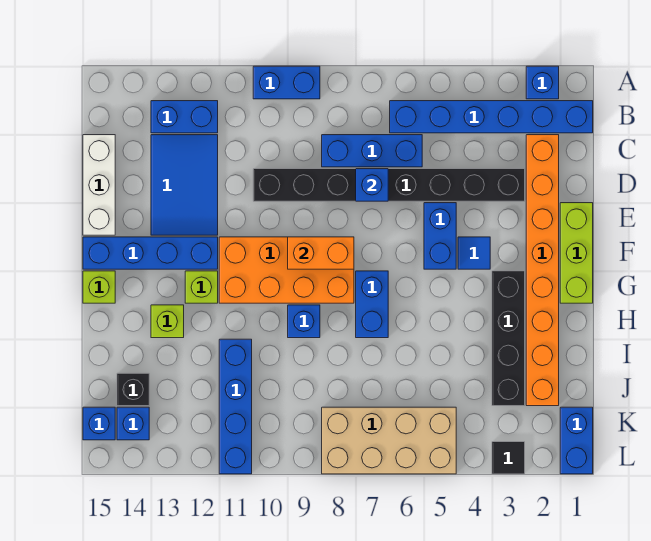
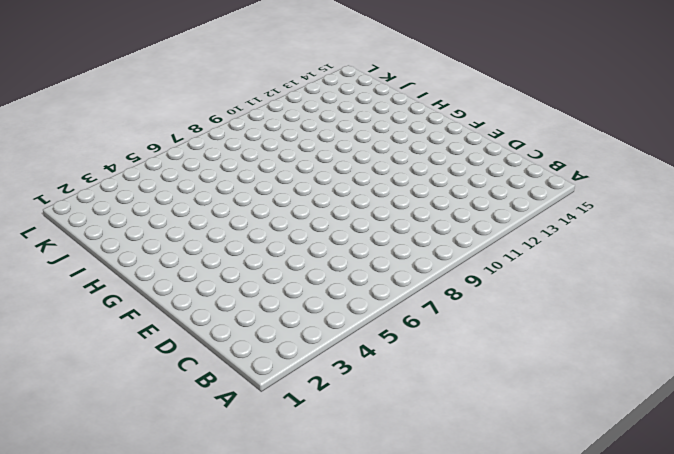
none -> blue 1x1 brick [526,66,559,99]
none -> blue 1x2 brick [253,66,320,99]
none -> blue 1x6 brick [390,101,593,133]

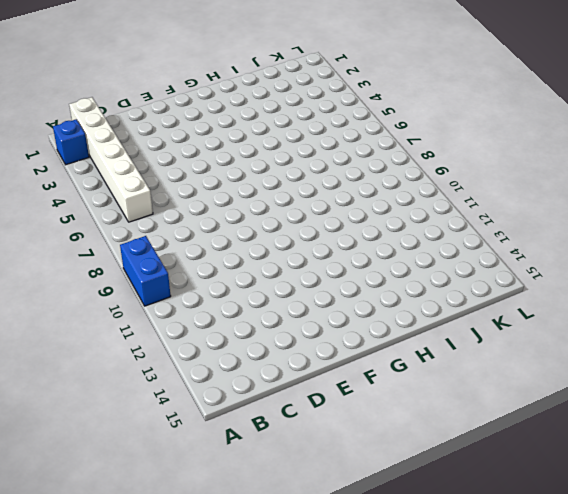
white 1x6 brick [69,97,153,222] -> blue 1x6 brick [390,101,593,133]
none -> blue 1x2 brick [151,101,218,133]
none -> orange 1x8 brick [526,135,559,406]
none -> blue 1x3 brick [322,135,422,167]

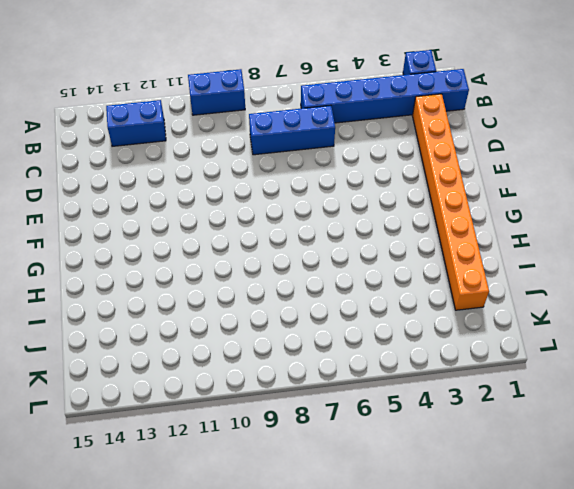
none -> blue 2x3 tile [151,135,218,235]
none -> white 1x3 brick [83,135,115,235]
none -> black 1x8 brick [253,169,525,201]

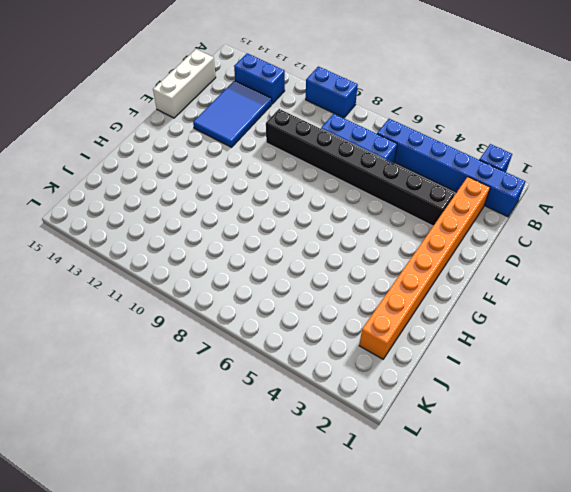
none -> lime 1x3 brick [560,203,593,303]
none -> blue 1x2 brick [424,203,456,269]
none -> blue 1x1 tile [458,237,490,269]

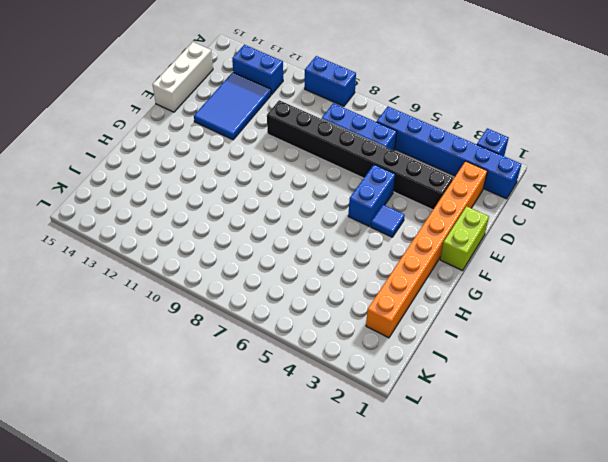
lime 1x2 brick [440,206,489,271] -> lime 1x3 brick [560,203,593,303]
none -> orange 2x4 brick [219,237,354,303]
none -> blue 1x4 brick [83,237,218,269]
none -> black 1x4 brick [492,271,525,406]

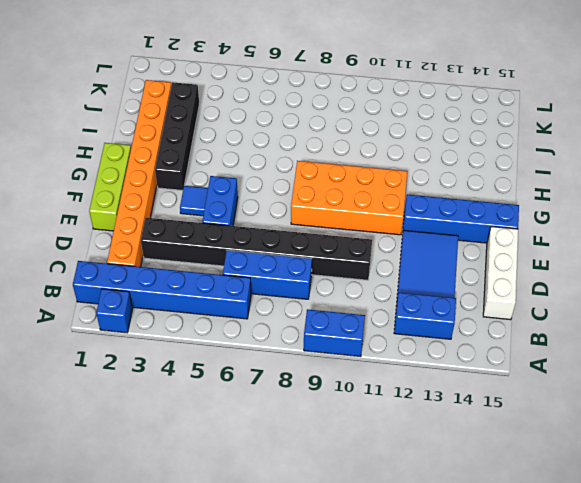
none -> blue 1x2 brick [356,271,388,338]
none -> lime 1x1 brick [185,271,218,303]
none -> lime 1x1 brick [83,271,115,303]

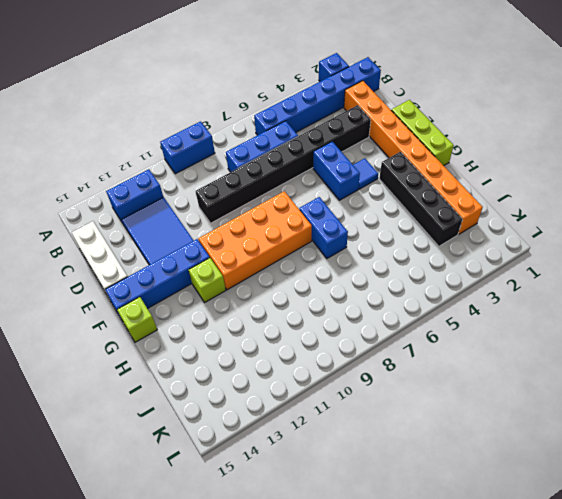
none -> blue 1x1 brick [288,305,320,338]
none -> lime 1x1 brick [151,305,184,338]
none -> blue 1x4 brick [219,339,252,474]

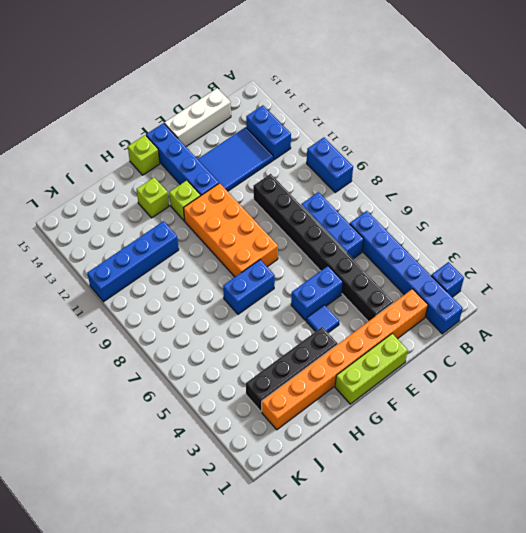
none -> blue 1x1 brick [288,305,320,338]
none -> black 1x1 brick [117,373,149,406]
none -> blue 1x2 brick [560,407,593,474]

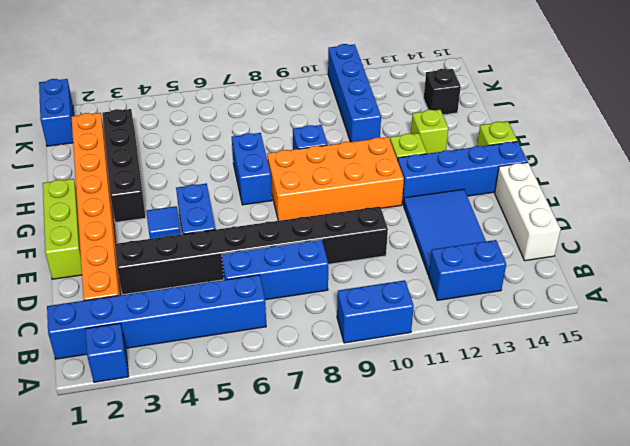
none -> tan 2x4 brick [322,407,456,474]
none -> blue 1x1 brick [117,407,149,440]
none -> blue 1x1 brick [83,407,115,440]

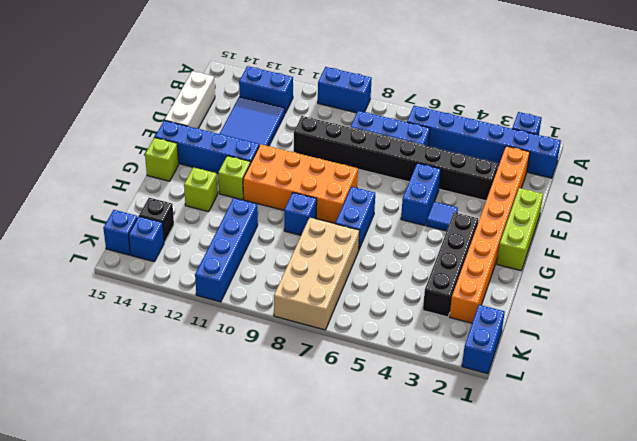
tan 2x4 brick [274,218,360,330] -> tan 2x4 brick turned to [322,407,456,474]
none -> black 1x1 tile [492,442,525,474]
none -> blue 1x1 brick [356,169,388,201]
none -> orange 1x2 brick [288,237,354,269]

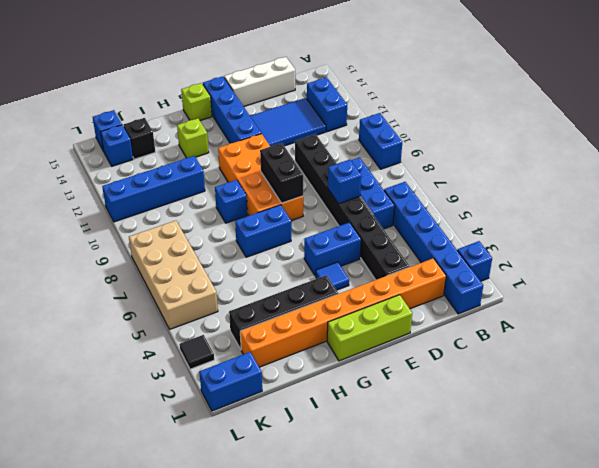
black 1x2 brick [260,143,303,203] -> orange 1x2 brick [288,237,354,269]
none -> lime 1x1 brick [185,271,218,303]

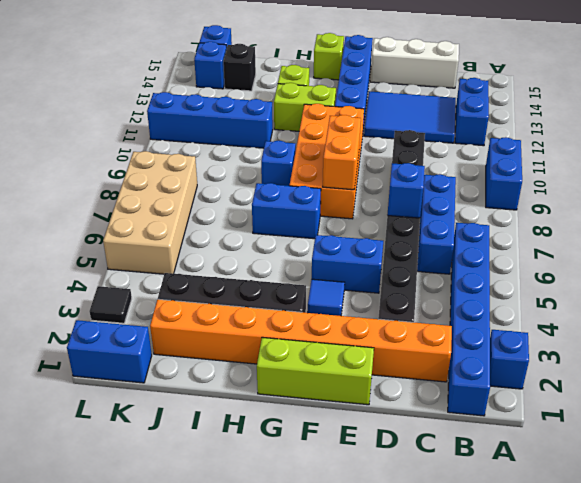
lime 1x2 brick [274,83,336,131] -> lime 1x1 brick [185,271,218,303]

